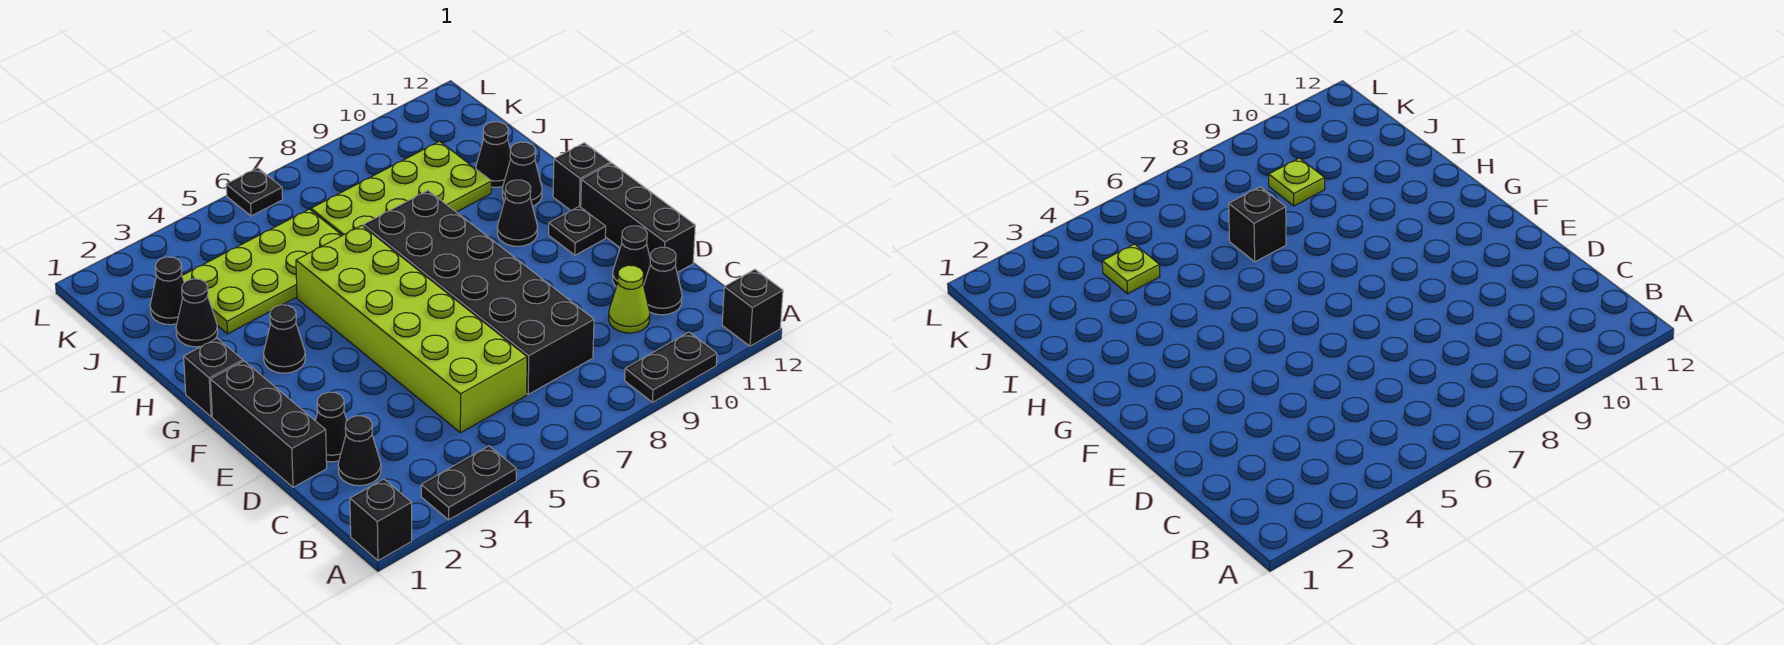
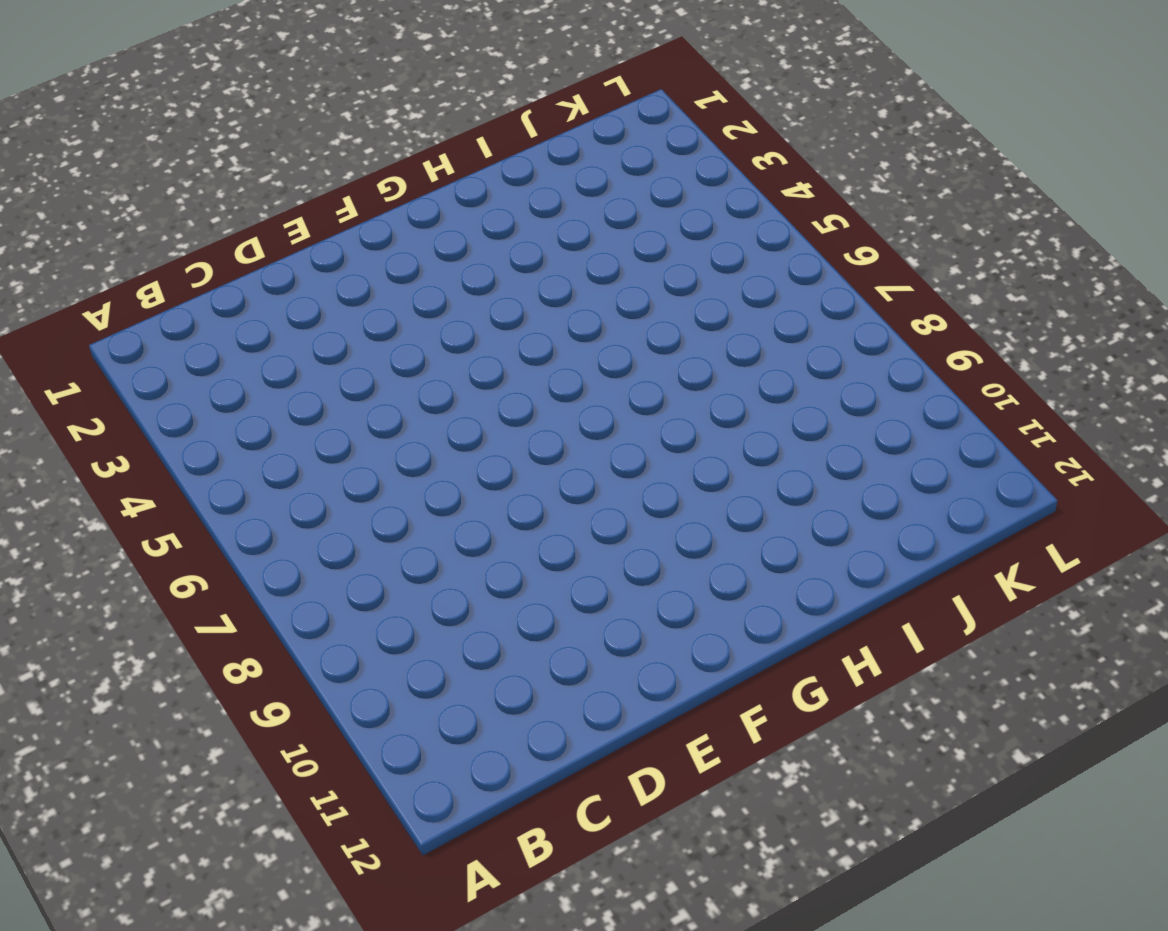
none -> black 1x1 brick [350,479,412,561]
none -> black 1x2 plate [421,446,516,520]
none -> black 1x2 plate [625,332,717,402]

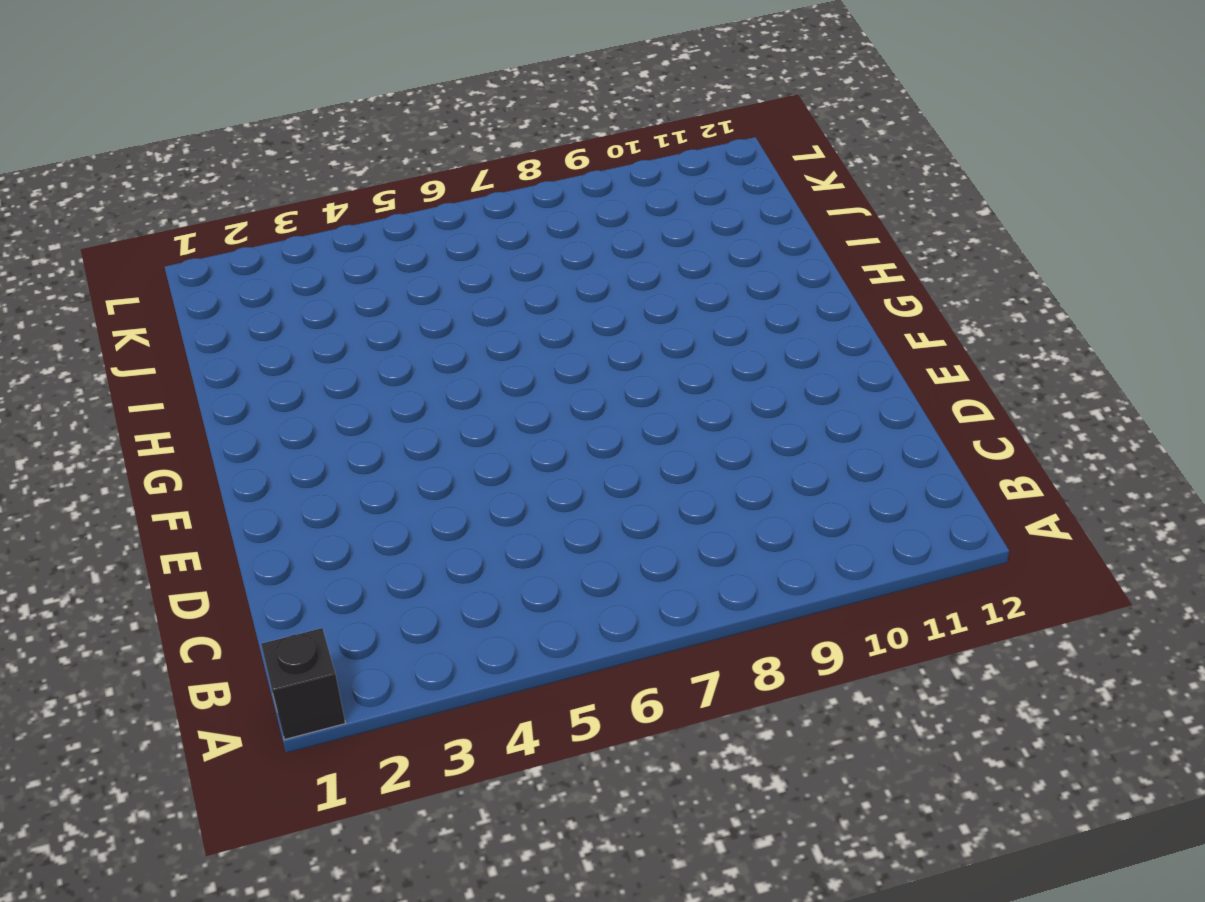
none -> black 1x2 plate [421,446,516,520]
none -> black 1x2 plate [625,332,717,402]
none -> black 1x1 brick [722,269,783,346]

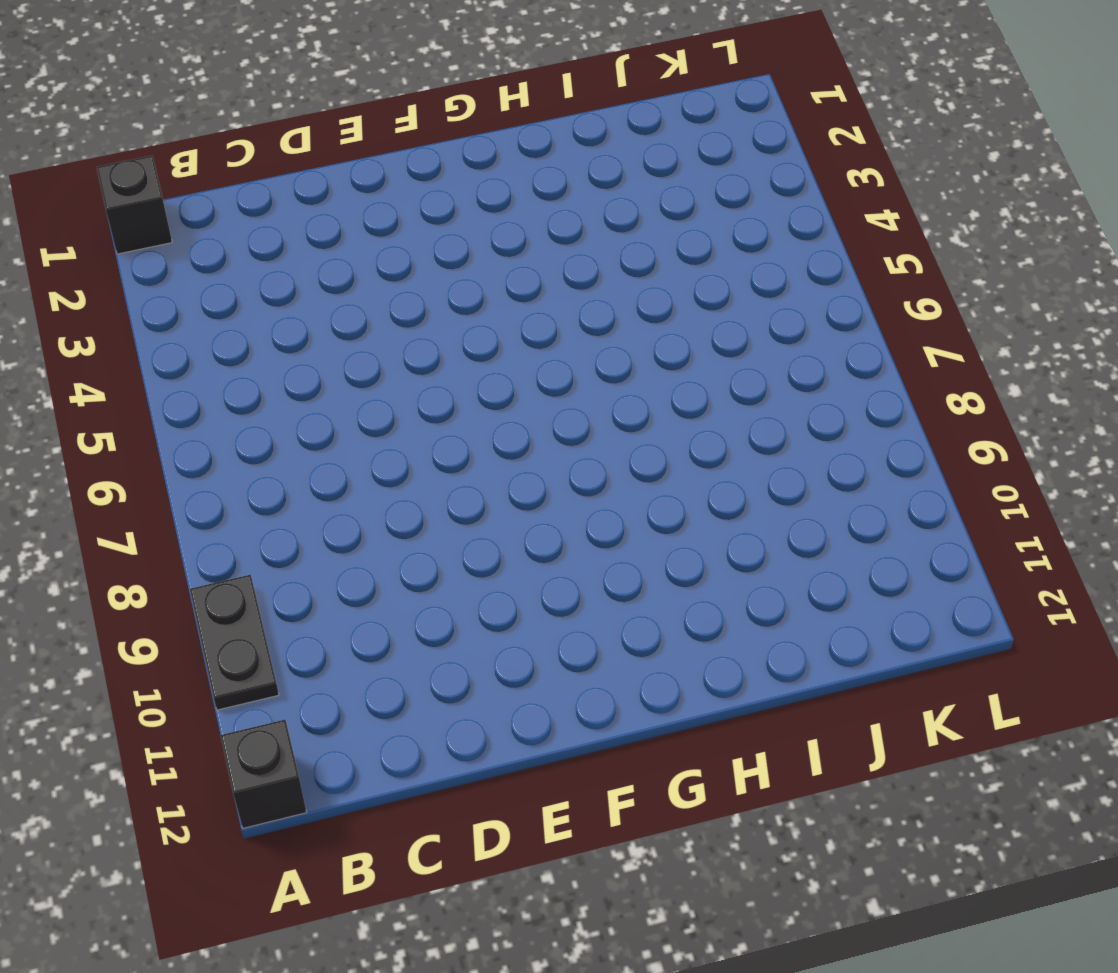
none -> black 1x2 plate [421,446,516,520]
none -> black 1x1 cone [338,416,381,486]
none -> lime 2x6 brick [296,225,527,433]

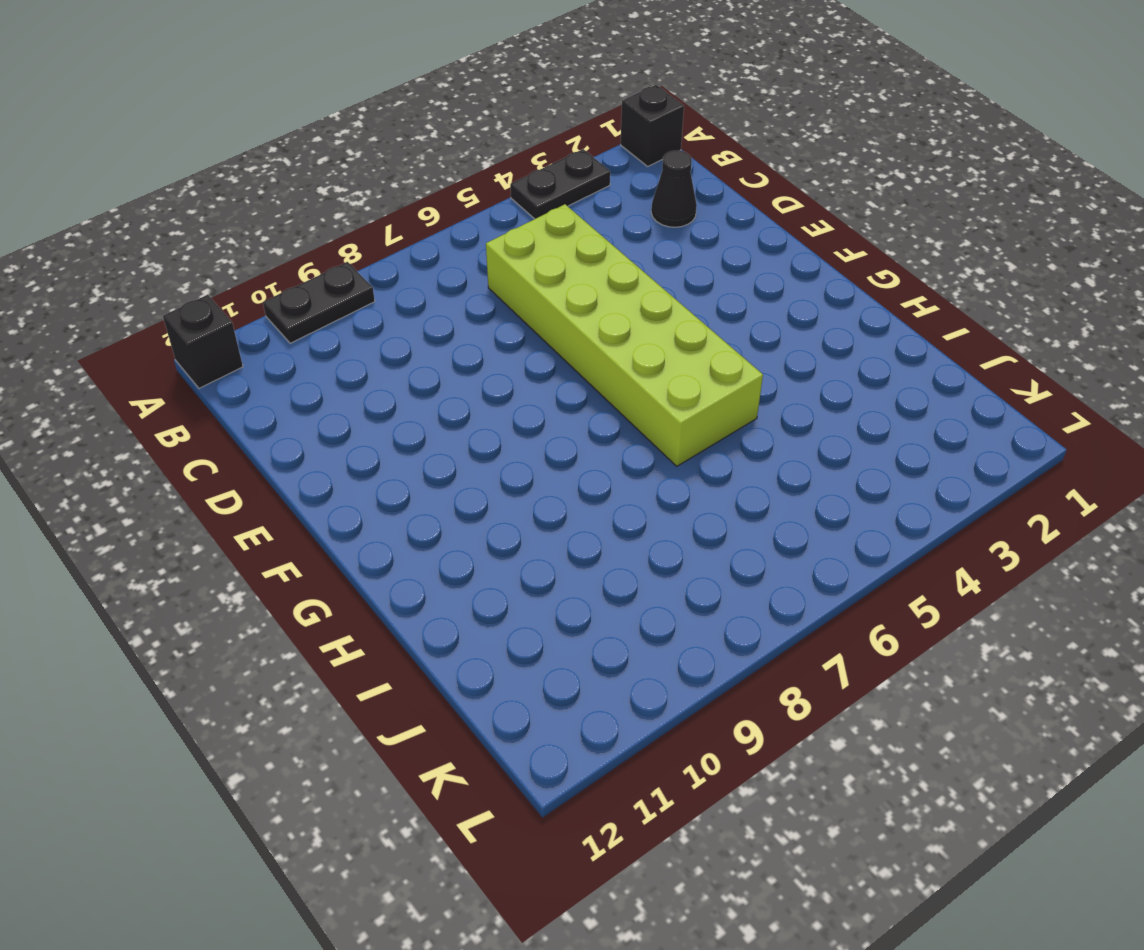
none -> black 2x6 brick [363,191,594,395]
none -> lime 1x1 cone [609,265,650,333]
none -> black 1x1 cone [644,247,682,315]

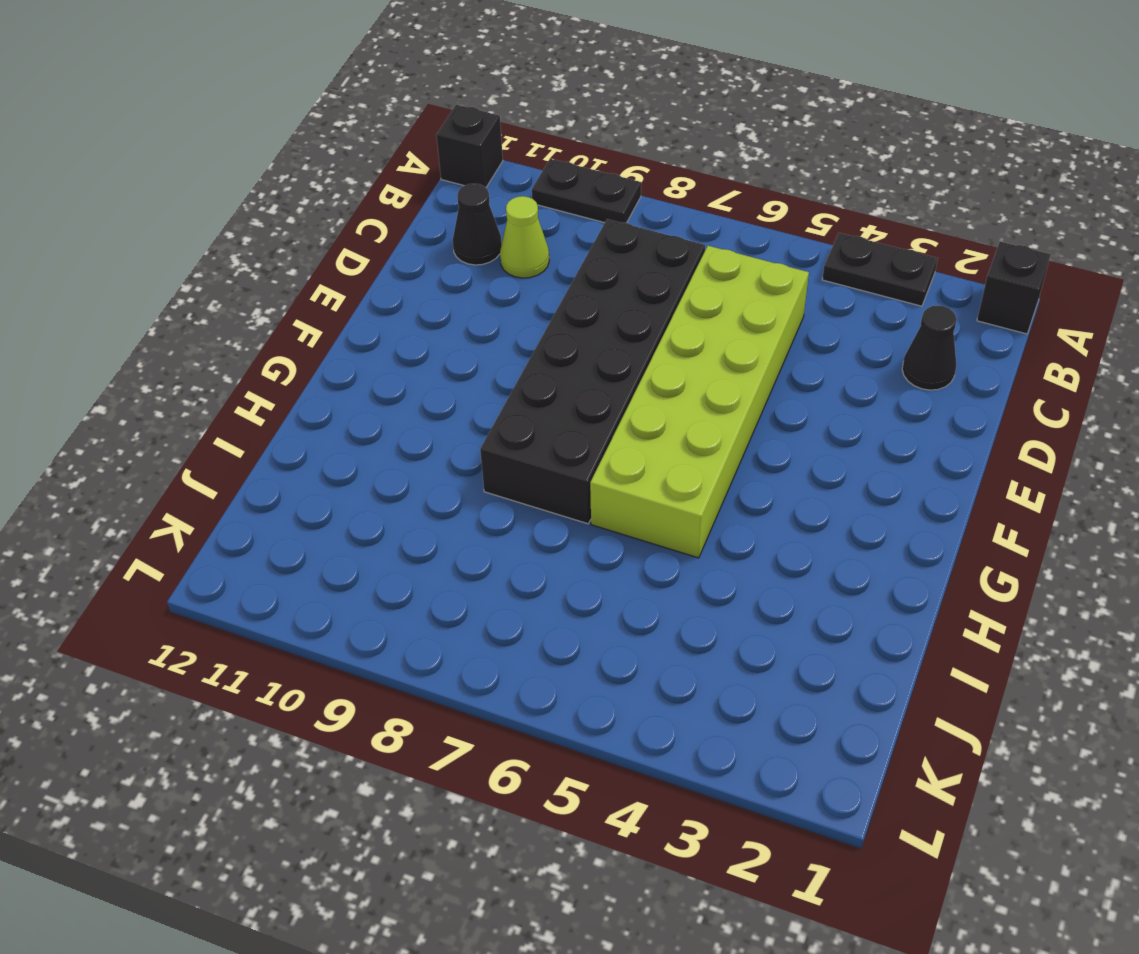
none -> black 1x3 brick [211,361,327,487]
none -> black 1x1 cone [315,392,347,462]
none -> black 1x1 cone [613,226,650,287]

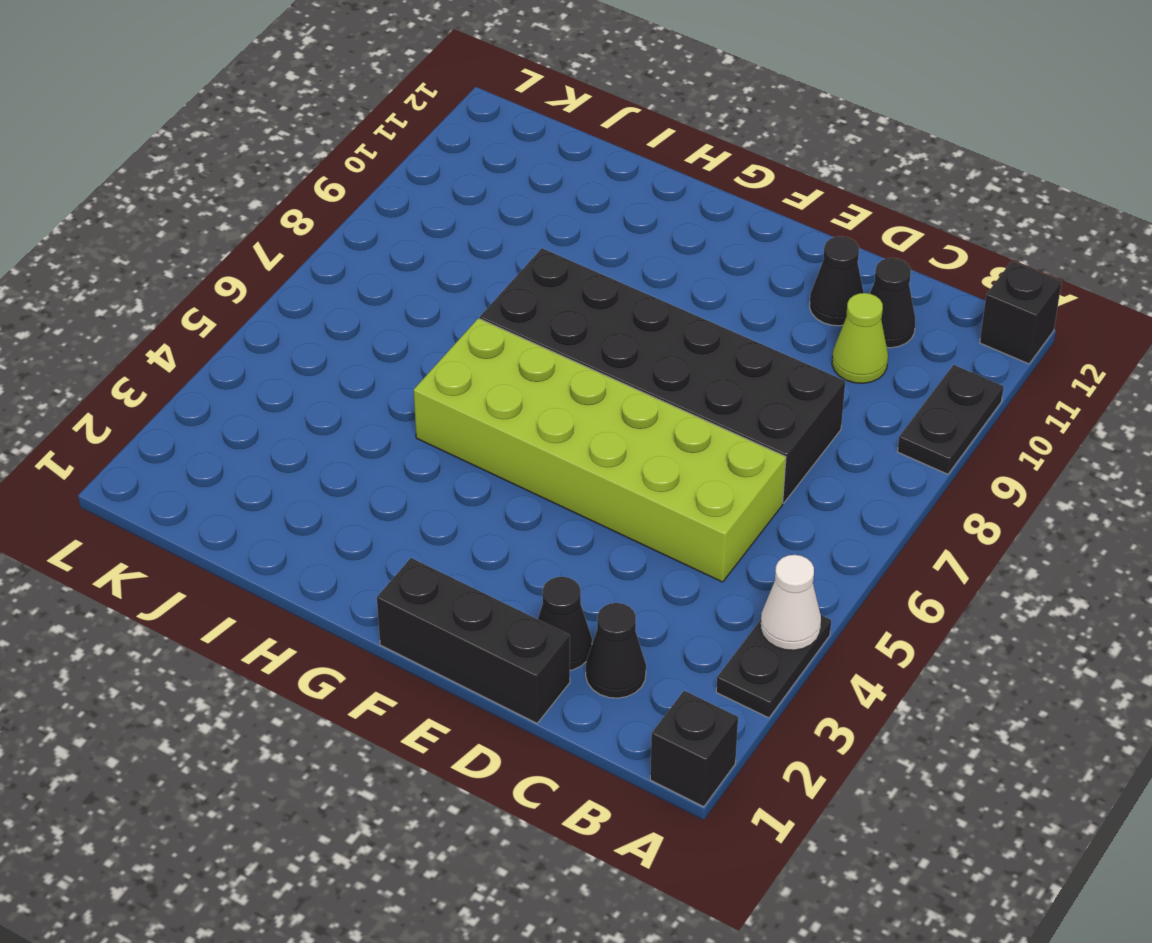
white 1x1 cone [760,555,821,650] -> none
none -> black 1x3 brick [581,163,695,273]
none -> black 1x1 plate [549,206,606,255]
none -> black 1x1 brick [184,338,243,417]

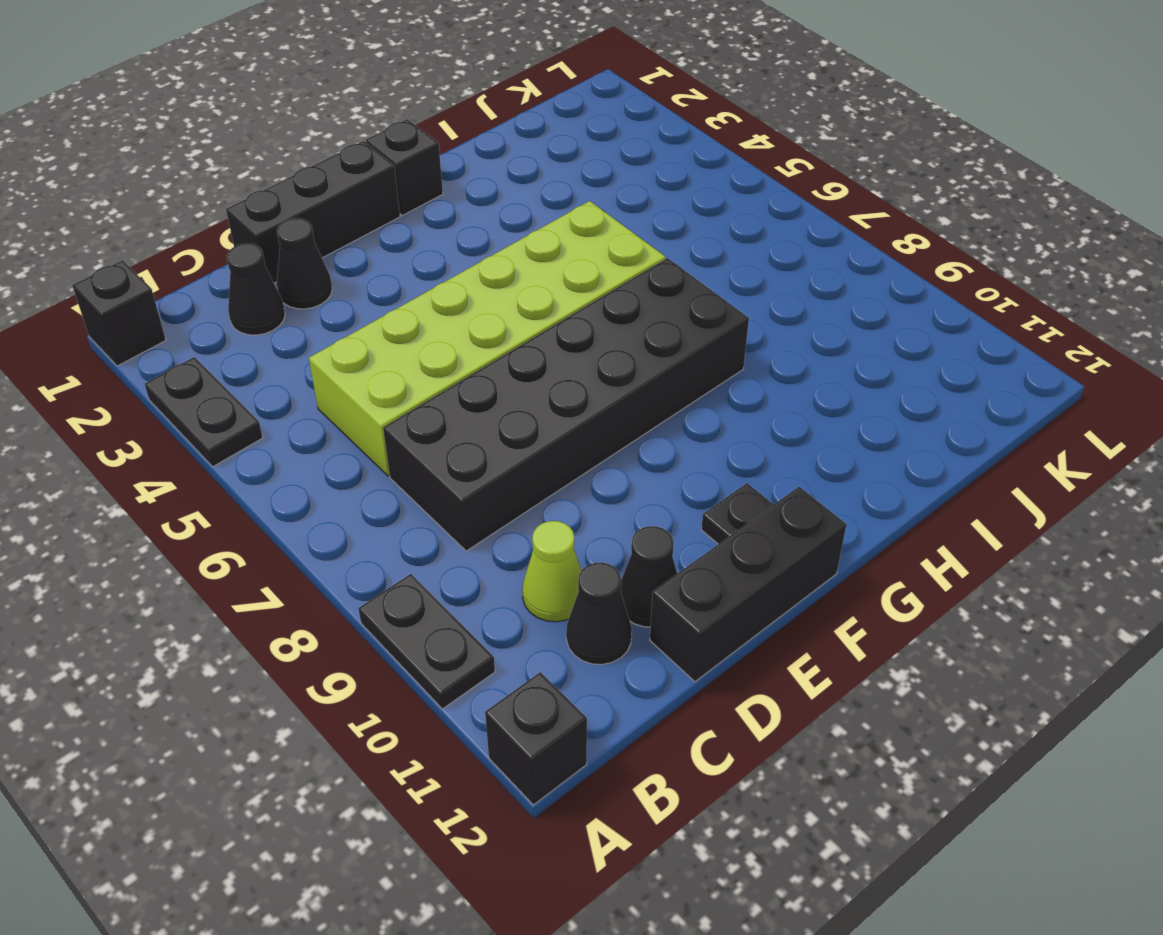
none -> black 1x1 cone [264,305,305,373]
none -> black 1x1 cone [497,180,538,246]
none -> black 1x1 brick [553,143,610,211]

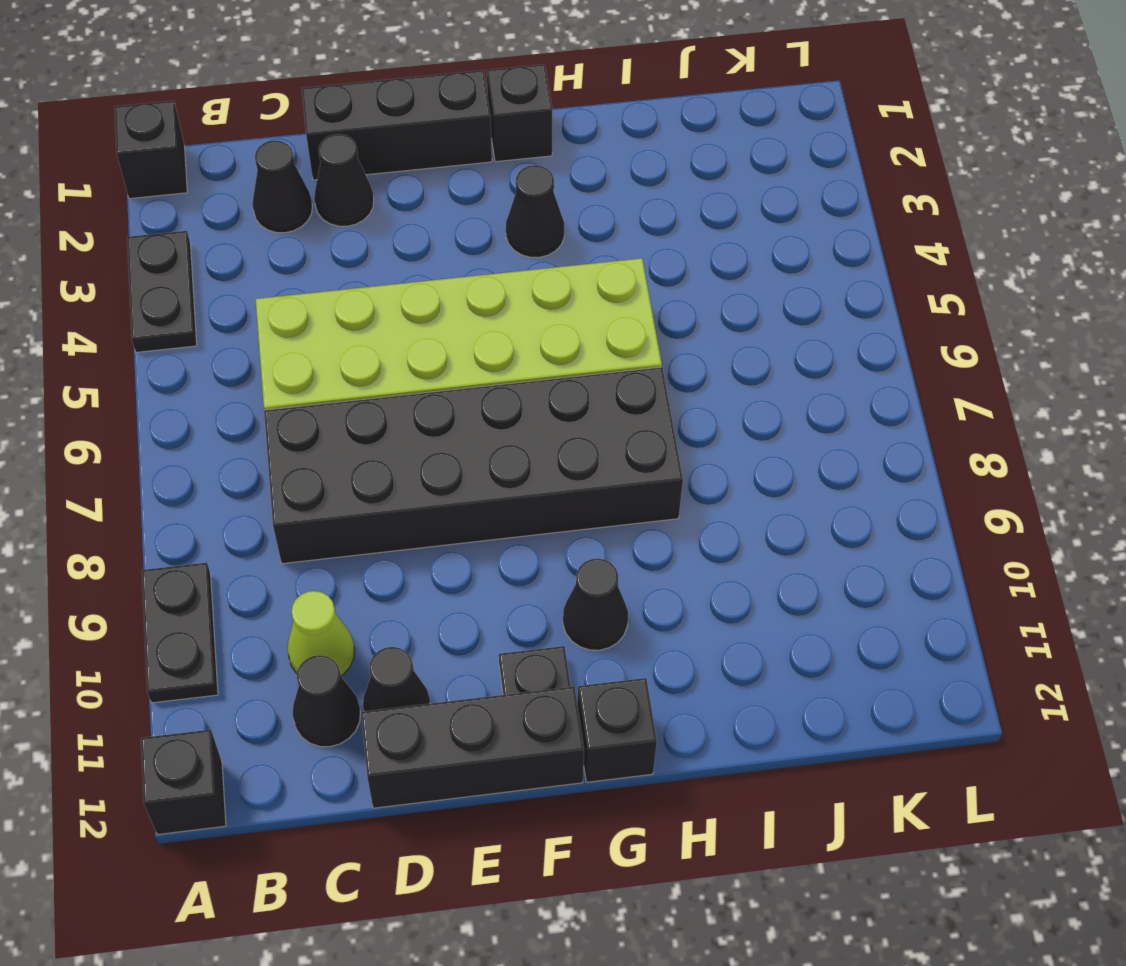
none -> black 1x1 cone [502,142,542,206]
none -> black 1x1 cone [176,279,218,347]
none -> lime 2x4 plate [182,209,342,334]

